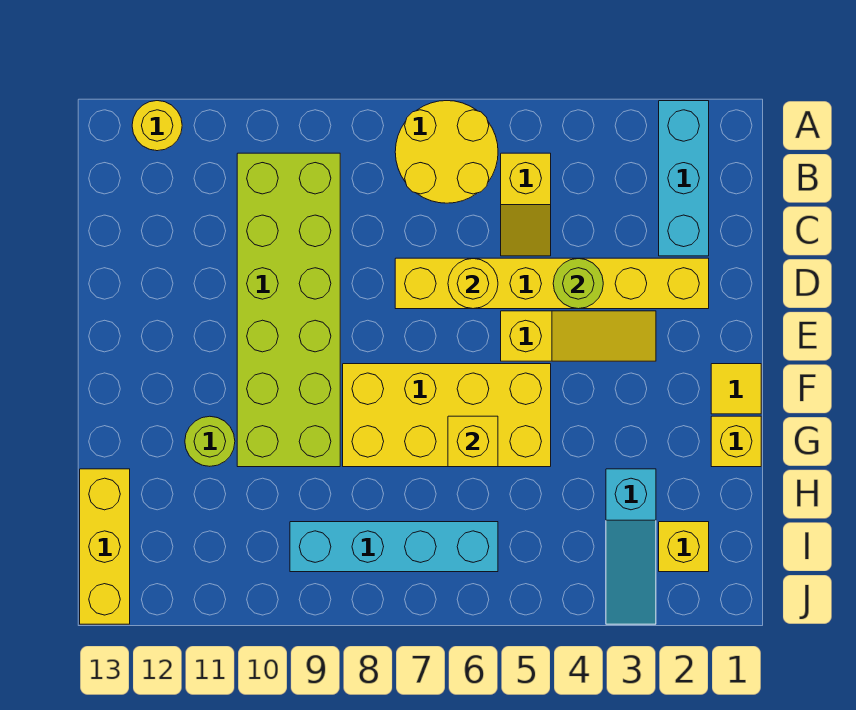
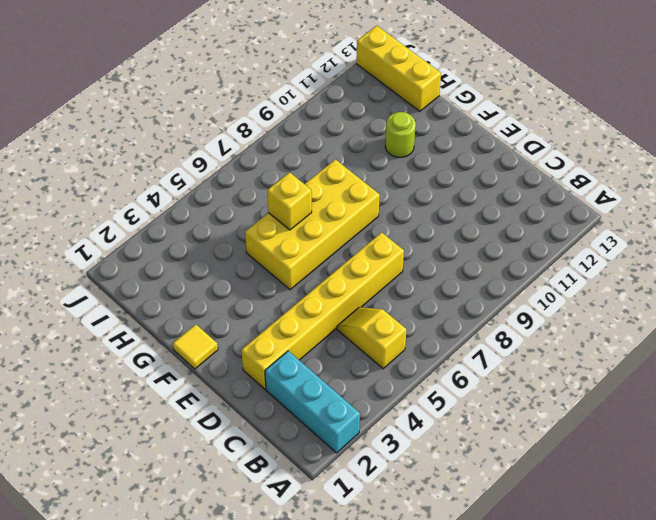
none -> yellow 2x2 round brick [395,101,498,203]
none -> yellow 1x1 round brick [132,101,182,151]
none -> lime 2x6 brick [237,153,340,467]

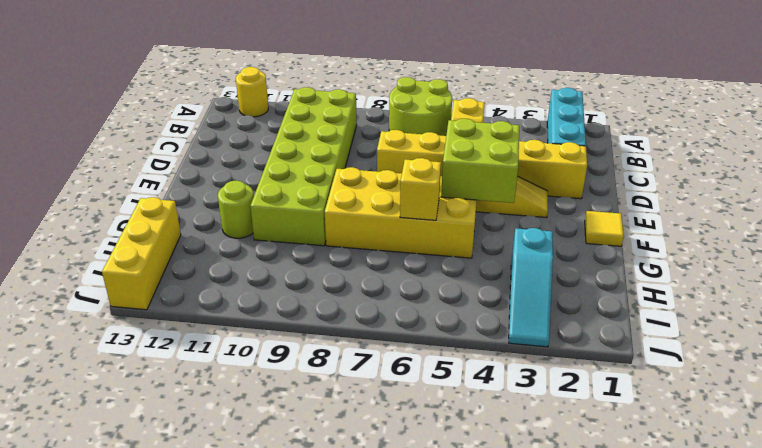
lime 2x2 round brick [389,77,452,136] -> yellow 2x2 round brick [395,101,498,203]
lime 2x2 brick [441,119,519,203] -> none
none -> yellow 1x1 brick [711,416,761,467]
none -> yellow 1x1 brick [659,522,709,572]
none -> cyan 1x4 brick [290,522,498,572]

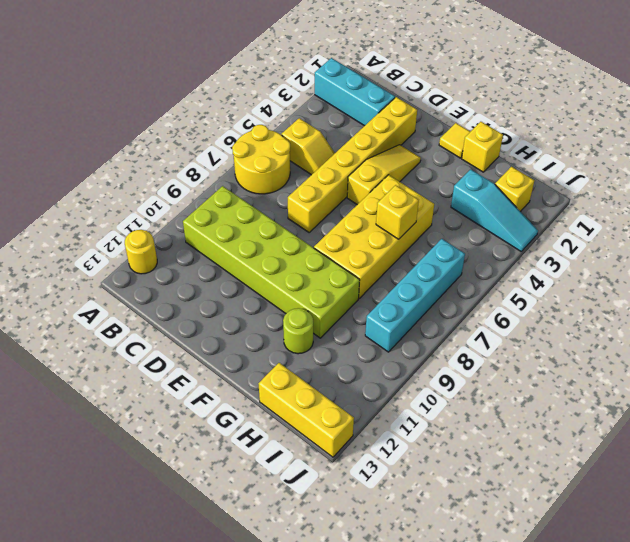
none -> lime 1x1 round brick [553,259,603,309]
none -> yellow 1x1 round brick [448,258,498,309]

